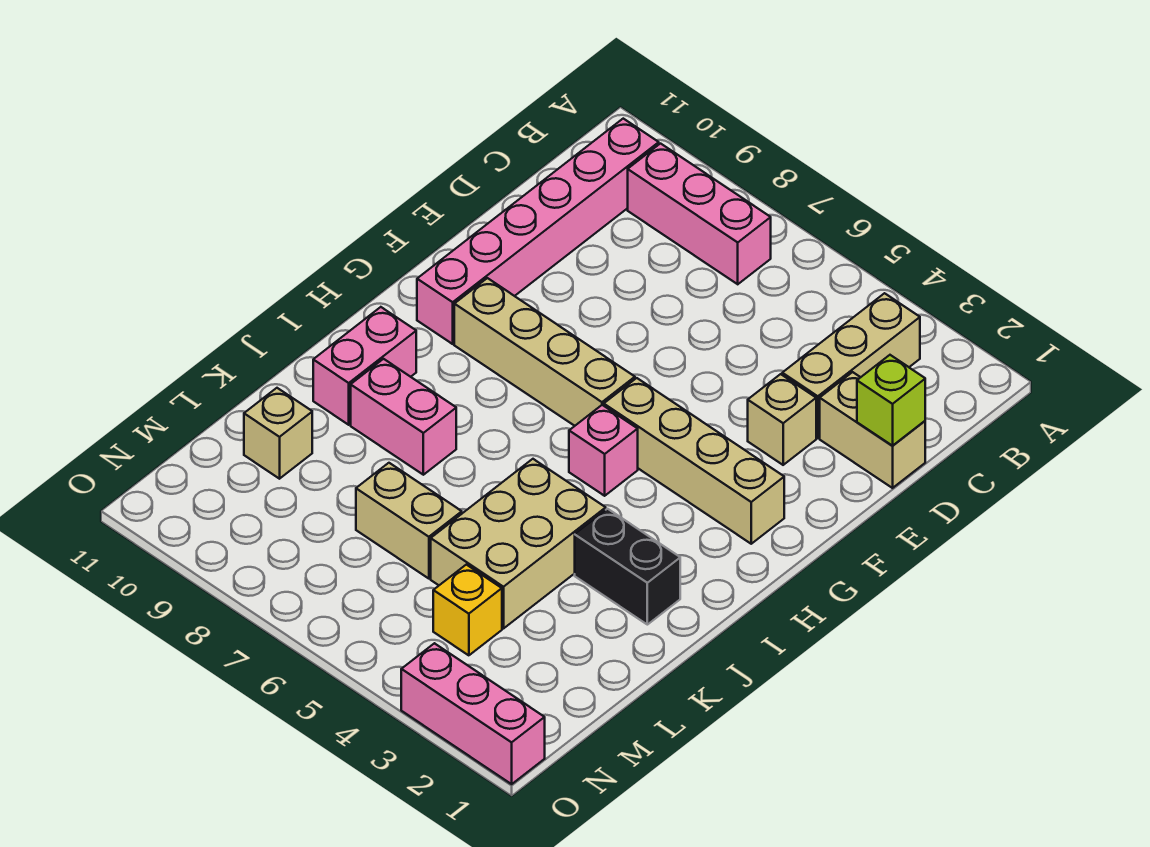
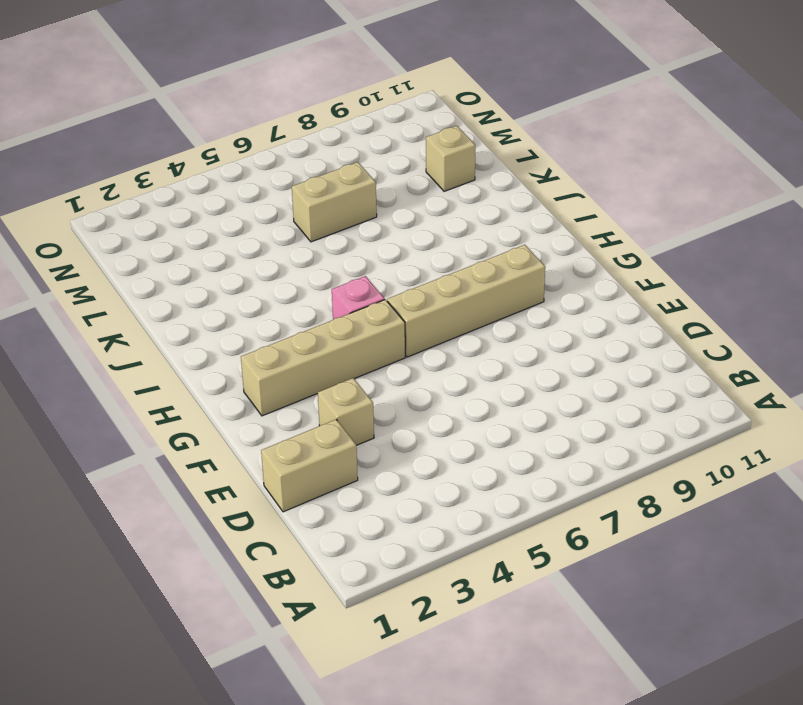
none -> tan 1x3 brick [782,293,920,438]
none -> pink 1x3 brick [628,144,771,284]
none -> pink 1x6 brick [417,119,659,344]

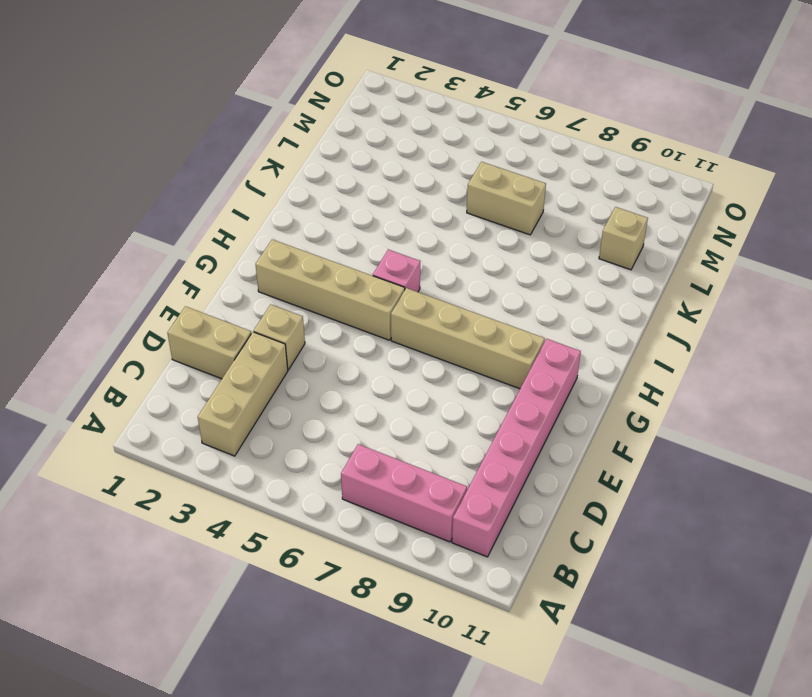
none -> pink 1x2 brick [313,307,416,425]
none -> black 1x2 brick [575,509,680,625]
none -> tan 2x3 brick [431,459,606,629]

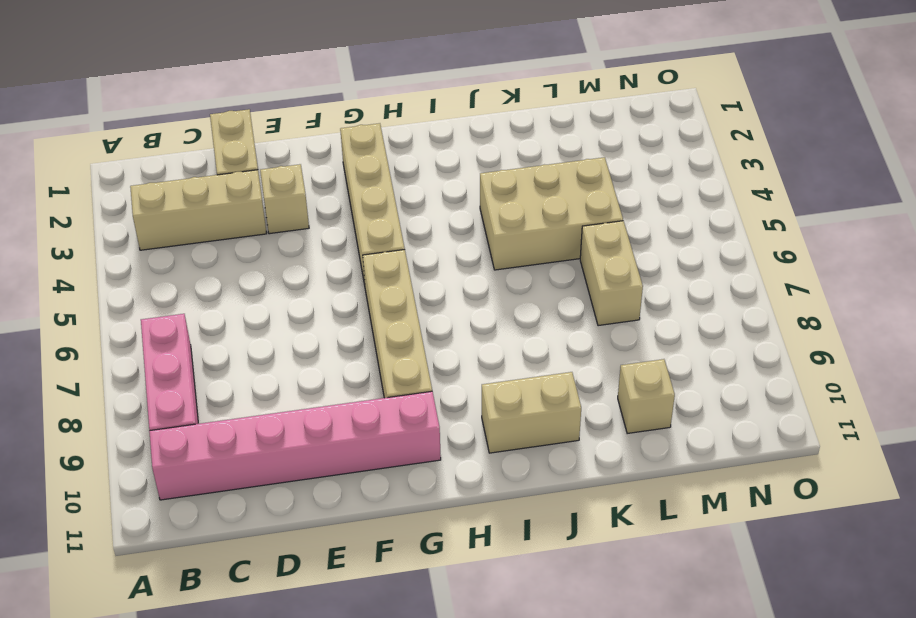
tan 1x2 brick [482,372,581,453] -> pink 1x2 brick [313,307,416,425]
none -> pink 1x1 brick [569,405,638,496]
none -> black 1x2 brick [575,509,680,625]
none -> pink 1x2 brick [351,359,456,475]

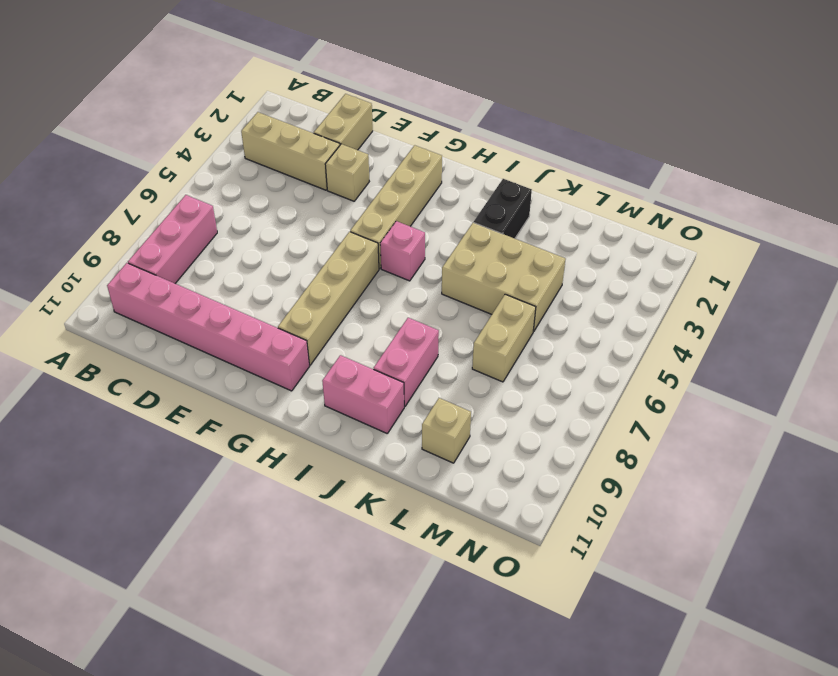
none -> yellow 1x1 brick [433,565,502,655]
none -> pink 1x3 brick [401,643,545,784]
none -> lime 1x1 brick [857,355,925,446]

